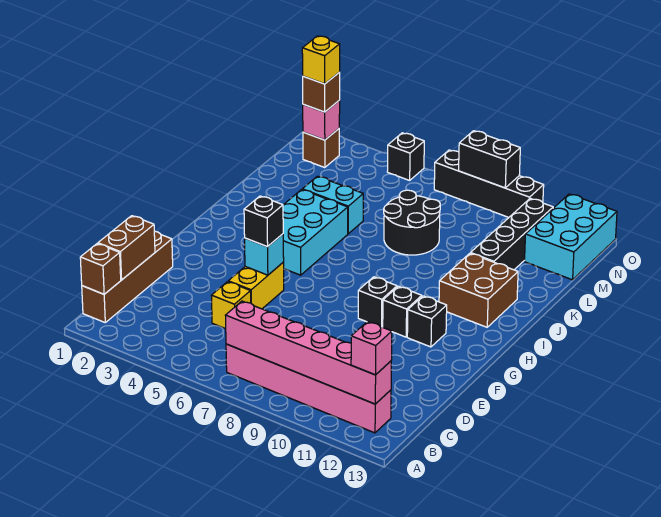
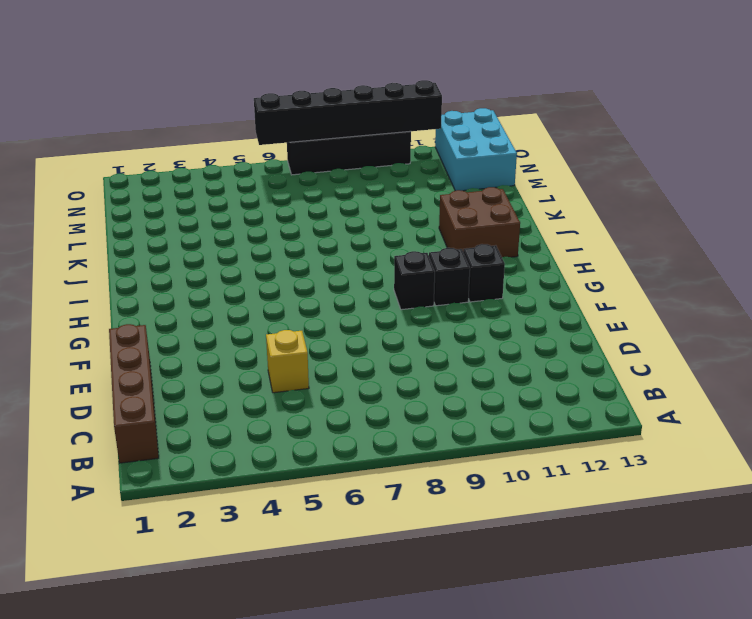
black 1x6 brick [254,80,442,145] -> black 1x2 brick [459,131,520,188]
none -> pink 1x6 brick [226,344,391,433]
none -> yellow 1x2 brick [228,262,284,309]
none -> cyan 2x3 brick [283,190,348,275]

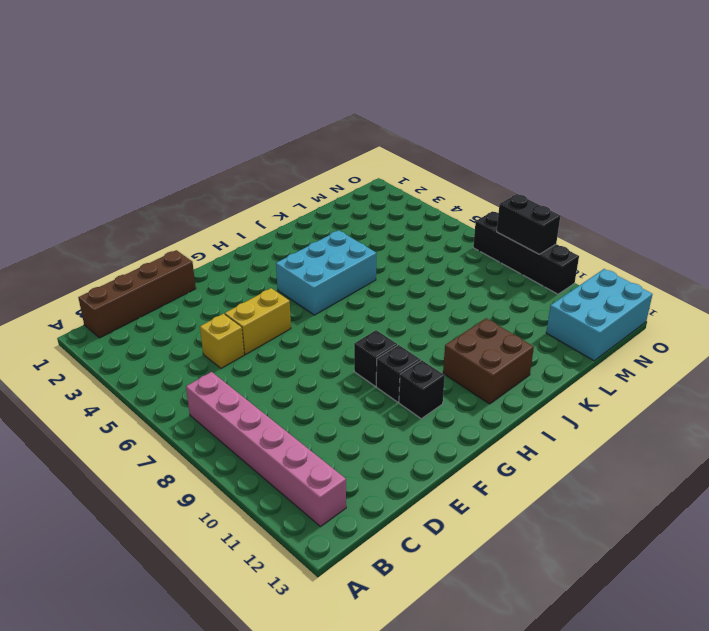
none -> cyan 1x2 brick [302,176,363,234]
none -> black 2x2 round brick [384,190,440,255]
none -> black 1x4 brick [471,198,553,270]

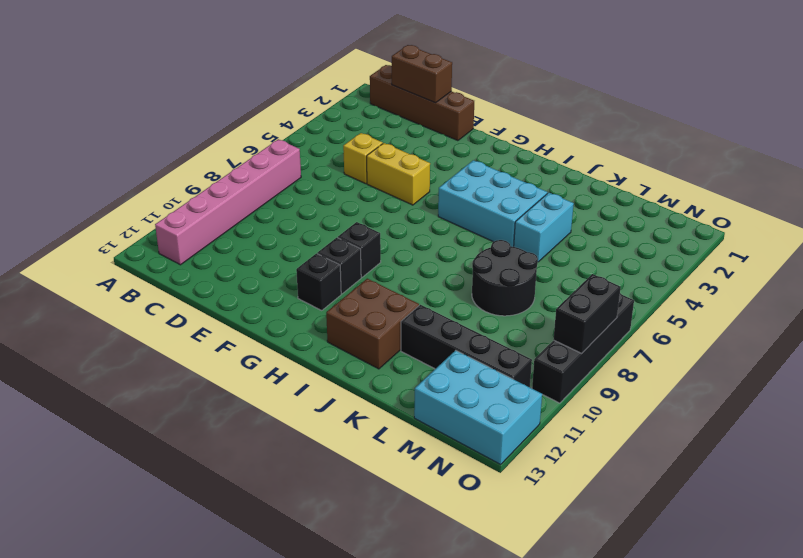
none -> brown 1x1 brick [303,129,339,168]
none -> black 1x1 brick [387,133,424,180]
none -> brown 1x1 brick [80,244,121,294]

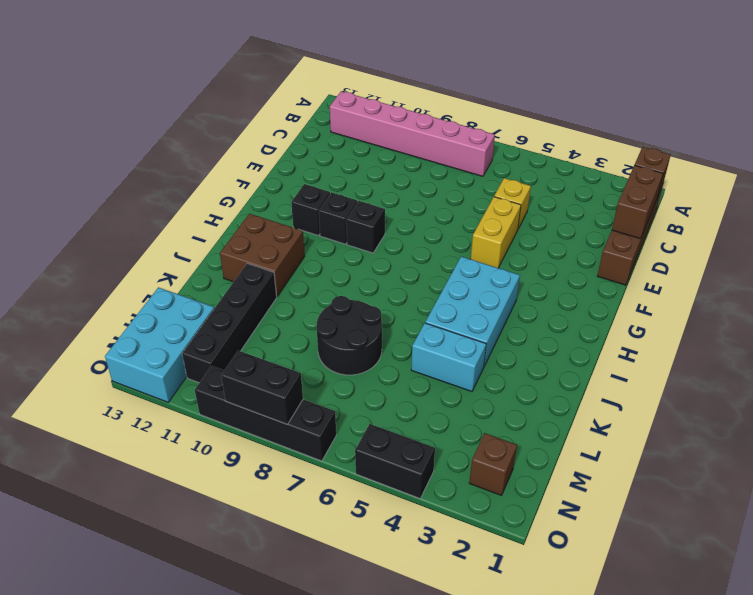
black 1x2 brick [355,424,435,498] -> black 1x1 brick [387,133,424,180]
none -> pink 1x6 brick [225,301,391,404]
none -> cyan 1x1 brick [245,234,284,275]
none -> pink 1x1 brick [303,101,340,140]

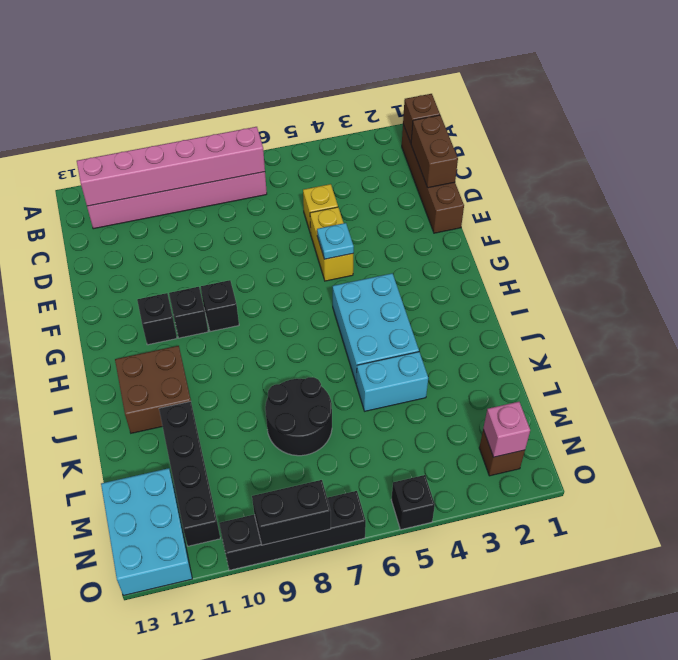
cyan 1x1 plate [317,223,354,259] -> cyan 1x1 brick [245,234,284,275]
none -> pink 1x1 brick [351,322,392,375]
none -> black 1x1 brick [244,196,283,247]
none -> brown 1x1 brick [303,73,340,112]

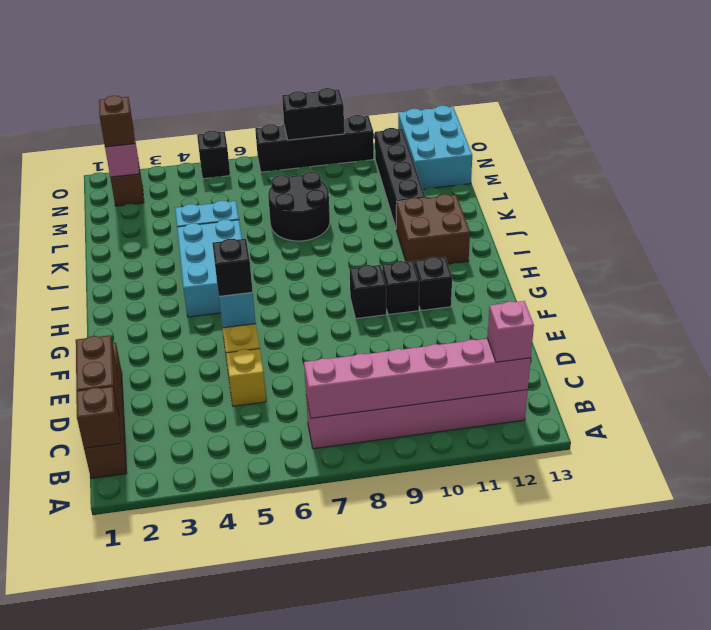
none -> yellow 1x1 brick [302,36,340,84]

